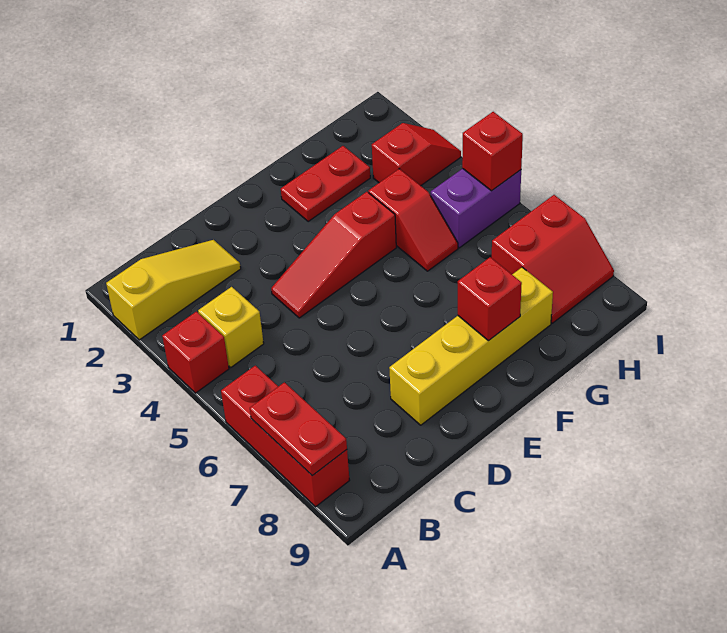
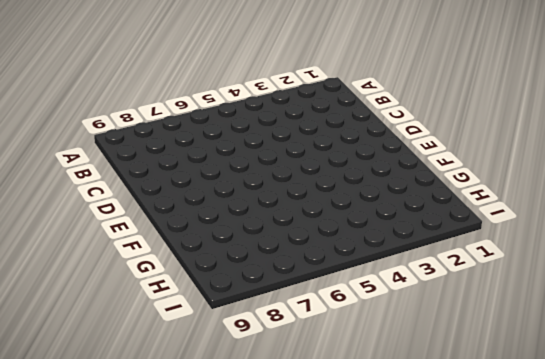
none -> yellow 1x3 slope [106,240,241,340]
none -> red 1x1 brick [162,312,229,393]
none -> red 1x3 brick [221,366,350,507]

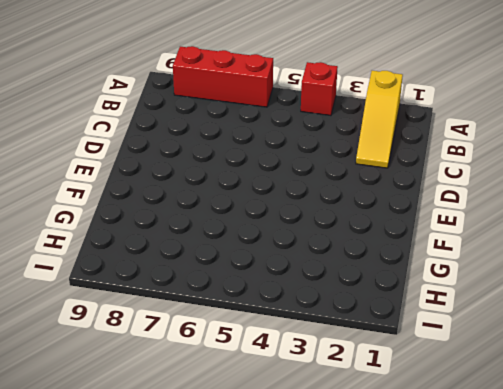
none -> yellow 1x1 brick [198,287,264,367]
none -> red 1x3 slope [271,192,396,318]
none -> yellow 1x4 brick [389,267,553,425]

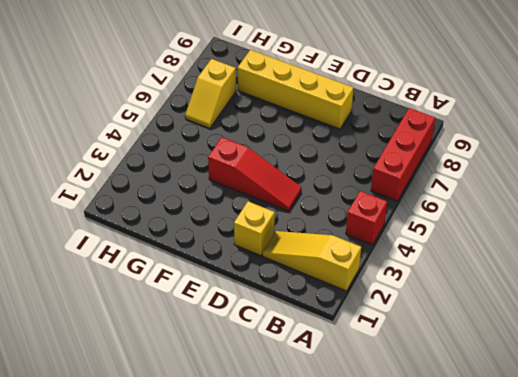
yellow 1x1 brick [234,201,275,256] -> yellow 1x1 brick moved to [198,287,264,367]
yellow 1x2 slope [185,59,236,128] -> red 2x2 slope [492,195,614,323]
none -> red 1x2 plate [281,146,370,221]
none -> red 1x2 slope [369,169,458,271]
none -> red 1x2 slope [372,123,461,186]

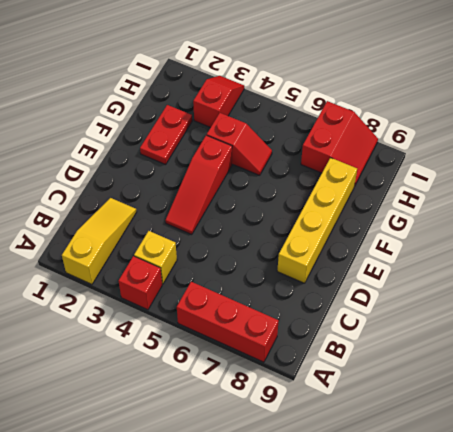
none -> purple 1x2 brick [431,169,521,248]
none -> red 1x2 plate [250,382,347,476]
none -> red 1x1 brick [458,257,522,341]

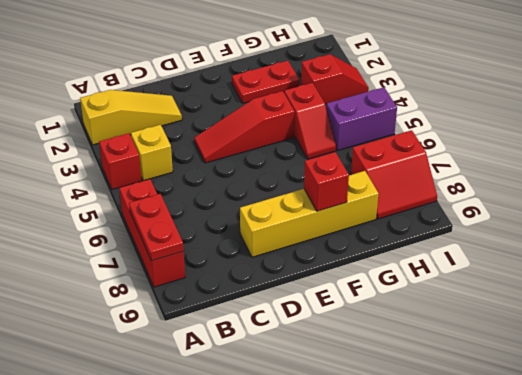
none -> red 1x1 brick [462,112,523,191]

